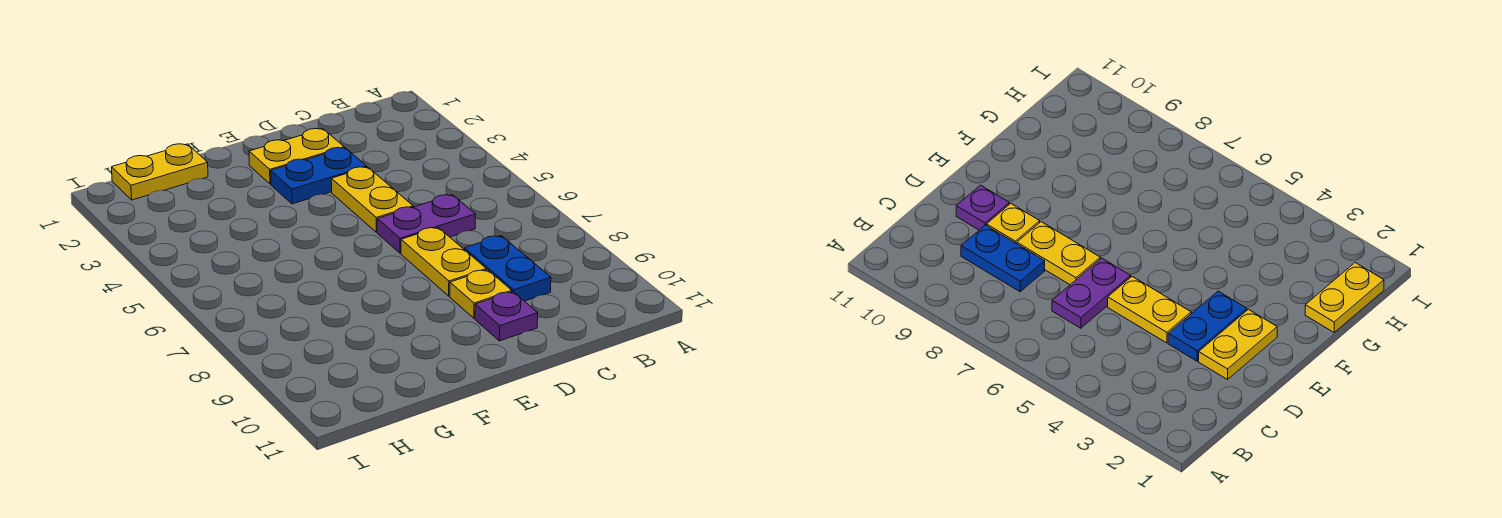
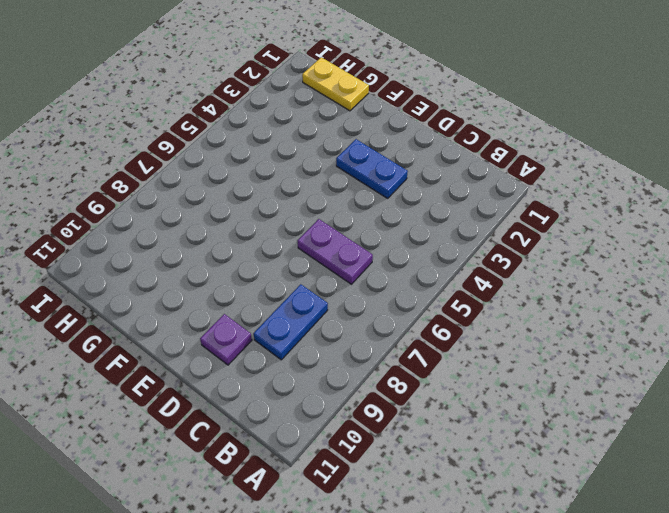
none -> yellow 1x2 plate [249,129,344,184]
none -> yellow 1x2 plate [331,167,413,232]

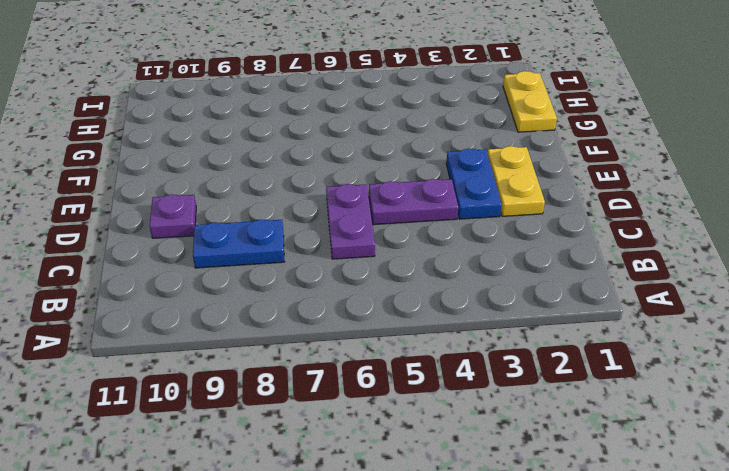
purple 1x2 plate [369,179,458,225] -> yellow 1x2 plate [331,167,413,232]
none -> yellow 1x2 plate [401,228,486,296]
none -> yellow 1x1 plate [450,270,512,318]

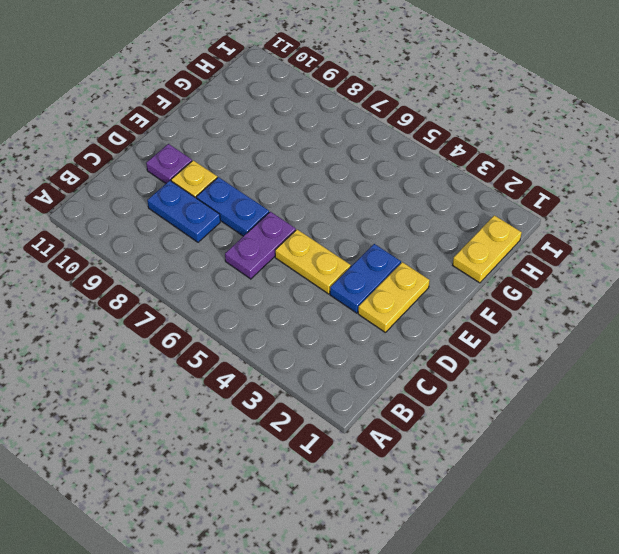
blue 1x2 plate [196,177,269,236] -> yellow 1x2 plate [401,228,486,296]

